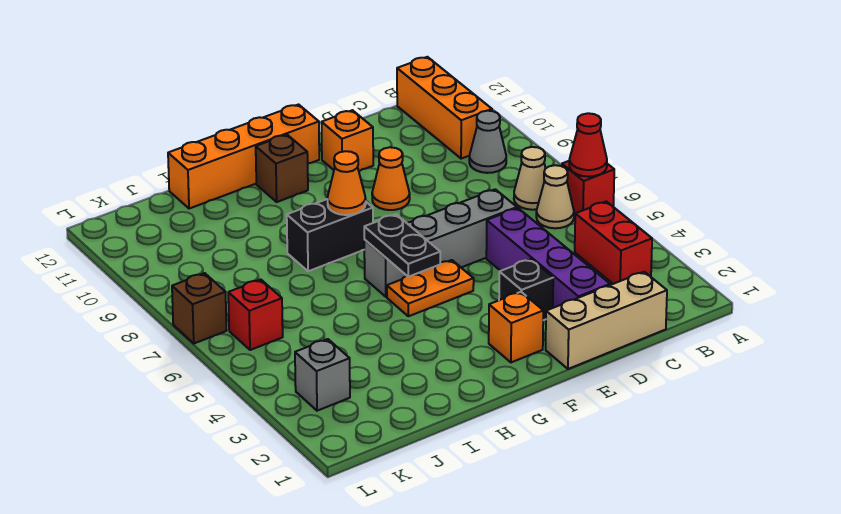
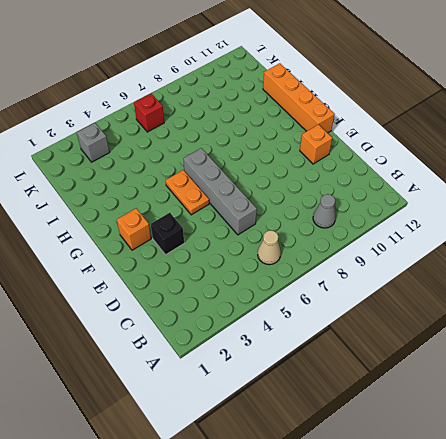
none -> red 1x1 brick [562,161,614,214]
none -> red 1x2 brick [575,201,652,284]
none -> tan 1x1 cone [514,147,546,210]

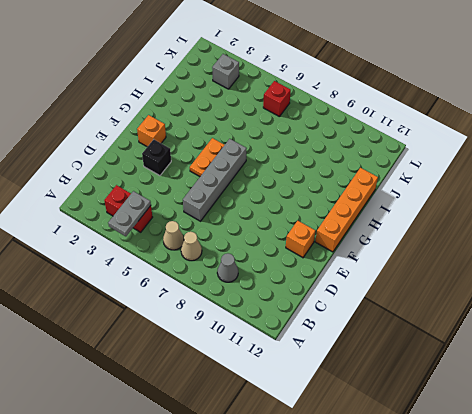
grey 1x2 plate [108,191,151,236] -> none
none -> red 1x1 brick [562,161,614,214]
none -> orange 1x3 brick [397,57,492,159]
none -> tan 1x3 brick [546,272,667,369]

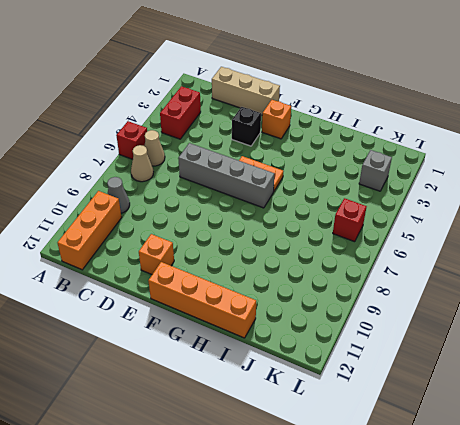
none -> purple 1x4 brick [486,208,610,308]
none -> orange 1x1 cone [372,147,410,210]
none -> black 1x2 brick [287,199,373,271]

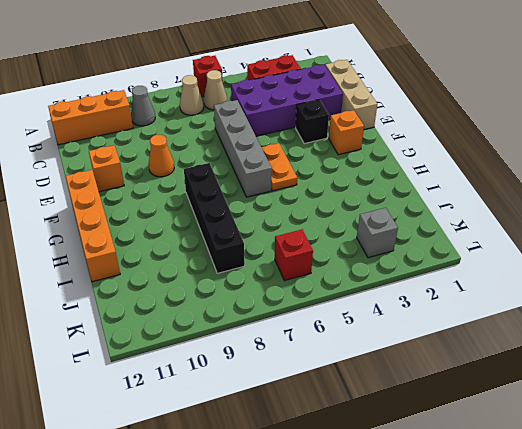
purple 2x4 brick [231,65,343,136] -> purple 1x4 brick [486,208,610,308]
black 1x4 brick [184,163,245,273] -> black 1x2 brick [287,199,373,271]
none -> brown 1x1 brick [256,135,308,202]
none -> brown 1x1 brick [172,273,227,343]
none -> red 1x1 cone [569,113,607,177]

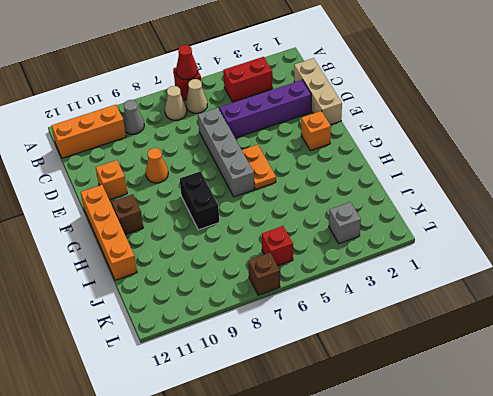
none -> black 1x1 brick [499,259,553,320]
none -> black 1x2 plate [364,214,440,277]
none -> orange 1x1 cone [327,151,366,215]

